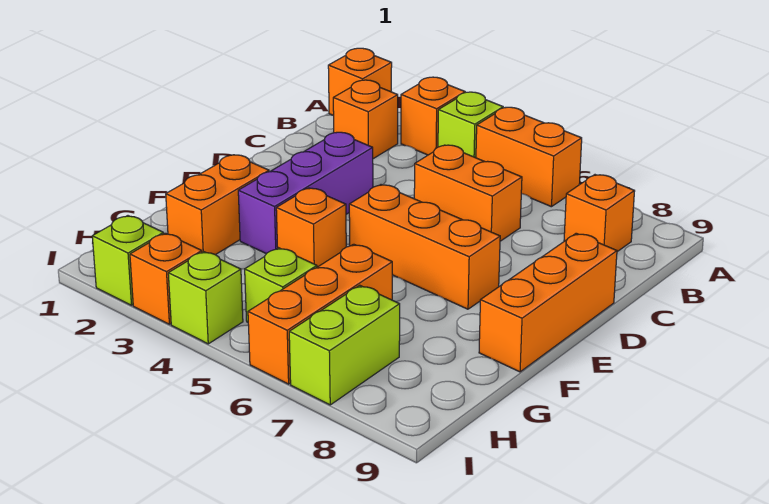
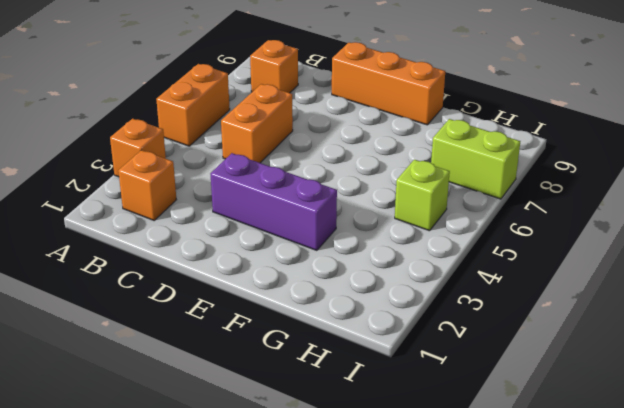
none -> orange 1x1 brick [328,48,392,115]
none -> lime 1x1 brick [438,92,503,158]
none -> orange 1x3 brick [349,185,500,309]

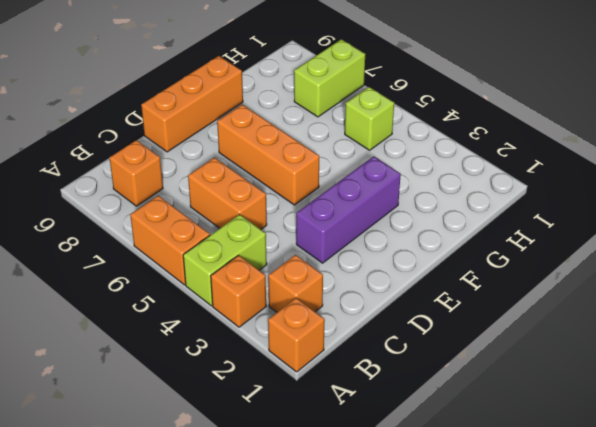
lime 1x2 brick [183,214,267,306] -> lime 1x1 brick [438,92,503,158]
none -> orange 1x2 brick [166,155,269,255]
none -> orange 1x1 brick [276,188,346,267]
none -> orange 1x3 brick [248,244,392,384]

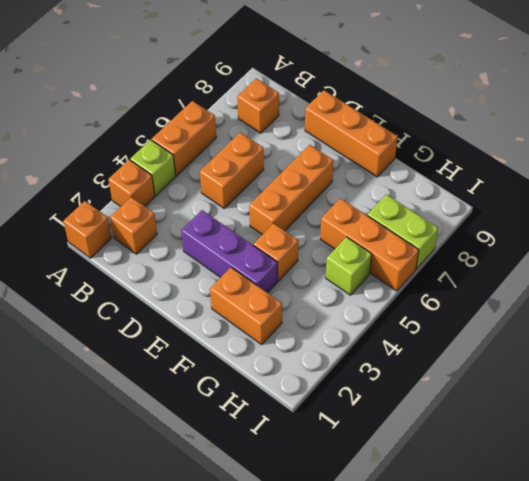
none -> lime 1x1 brick [92,216,164,305]
none -> orange 1x1 brick [130,233,202,324]
none -> lime 1x1 brick [168,251,243,344]

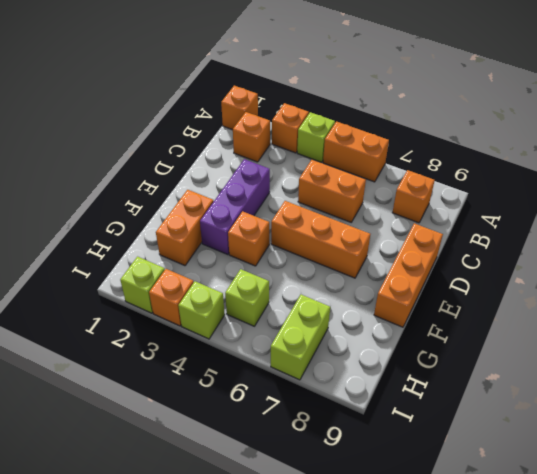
none -> orange 1x3 brick [248,244,392,384]

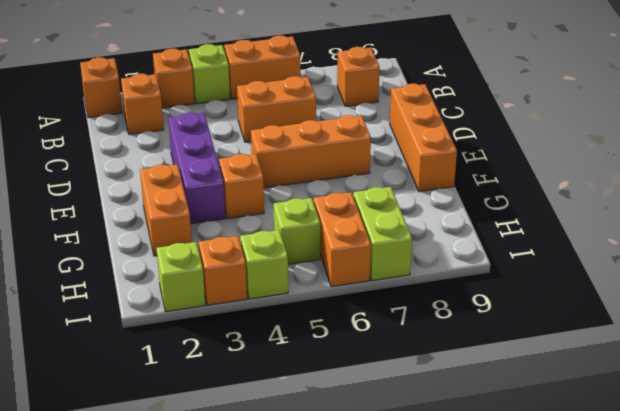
orange 1x2 brick [314,193,371,287] -> orange 1x3 brick [248,244,392,384]

